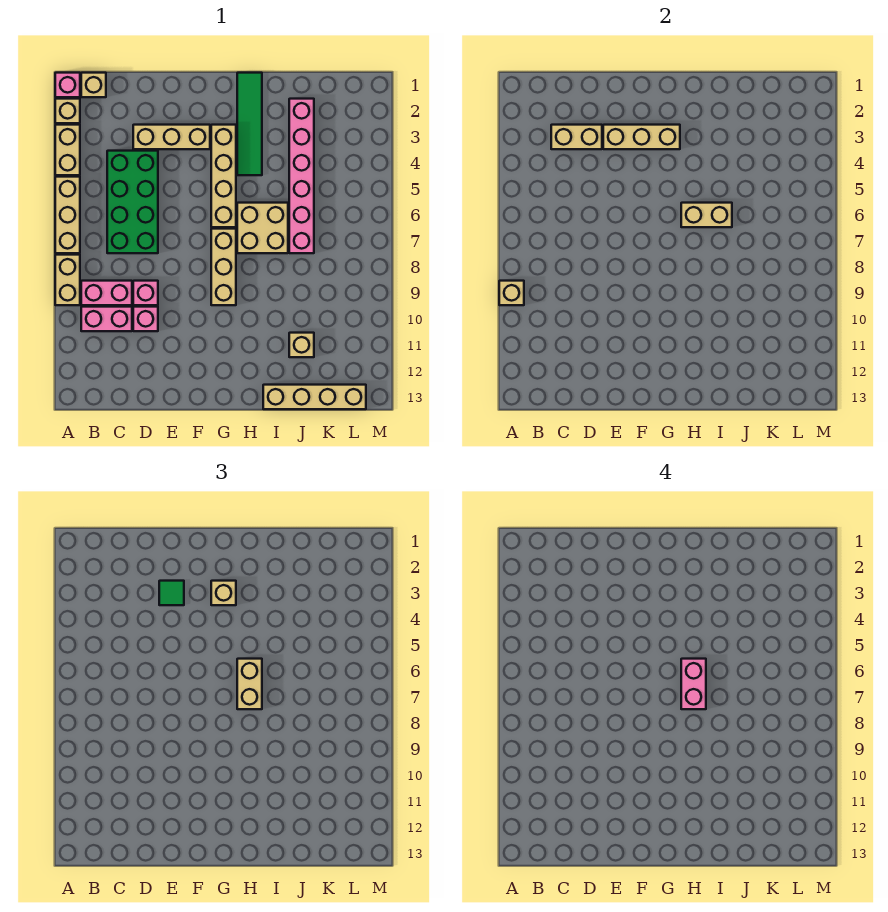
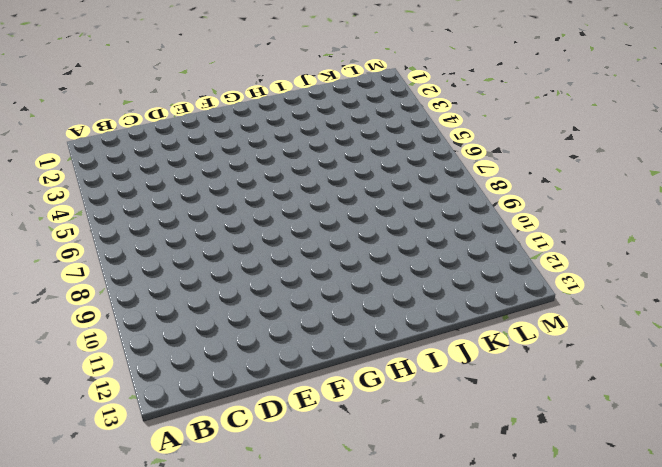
none -> pink 1x1 brick [55,73,80,97]
none -> tan 1x1 brick [55,99,80,123]
none -> tan 1x2 brick [55,125,80,175]

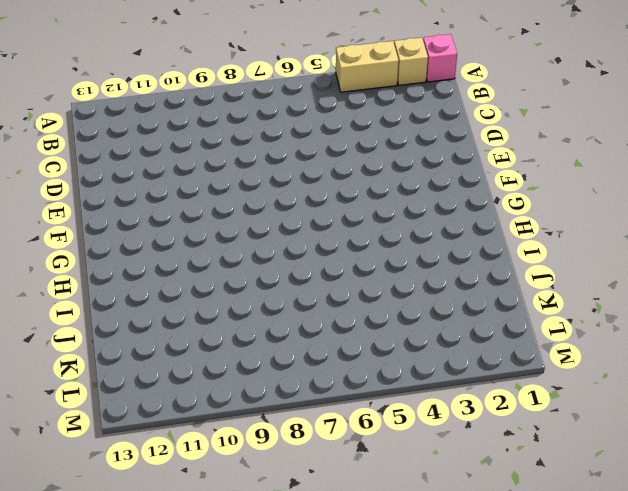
none -> tan 1x3 brick [55,177,80,253]
none -> tan 1x2 brick [55,255,80,305]
none -> tan 1x1 brick [81,73,106,97]

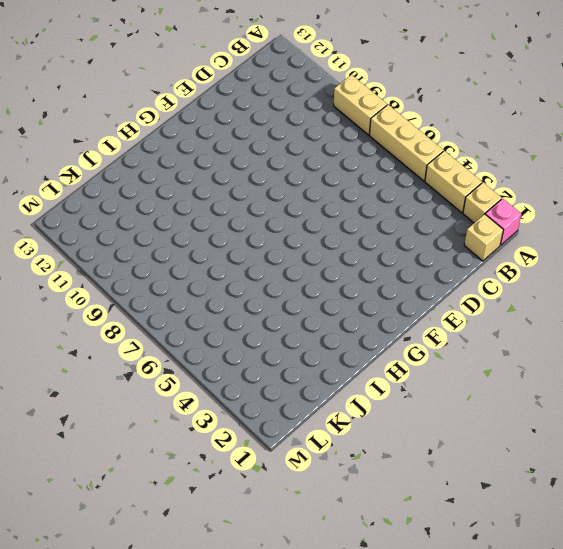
none -> pink 1x2 brick [81,281,132,305]
none -> pink 1x2 brick [81,307,132,331]
none -> green 2x4 brick [107,151,158,253]

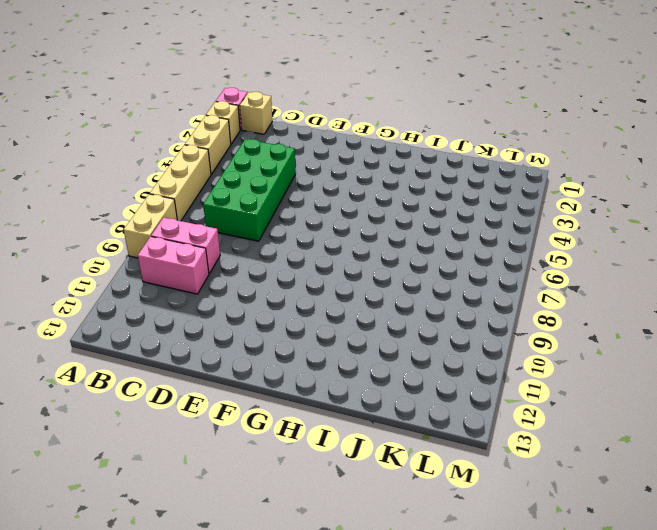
none -> tan 1x3 brick [133,125,210,149]
none -> pink 1x1 brick [133,281,158,305]
none -> pink 1x1 brick [133,307,158,331]

